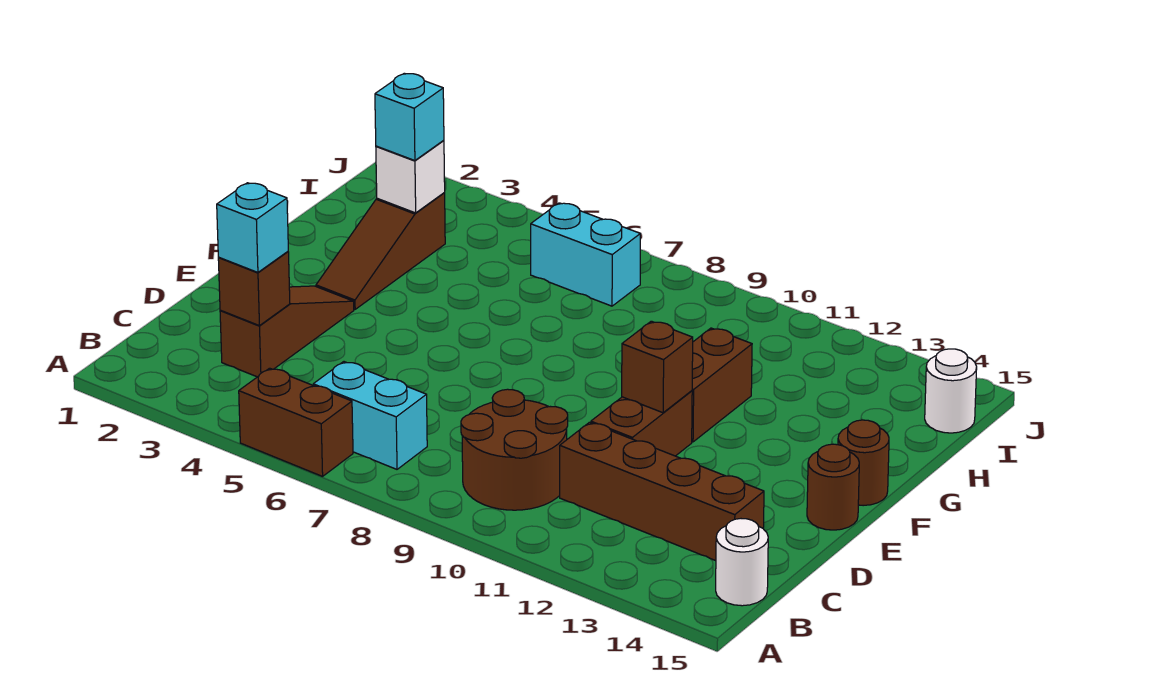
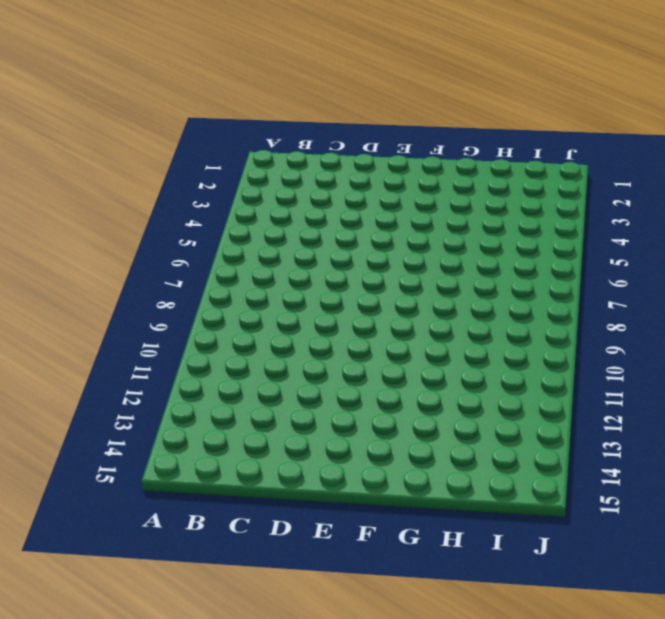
none -> brown 1x2 brick [239,368,353,476]
none -> cyan 1x2 brick [313,362,427,469]
none -> brown 2x2 round brick [461,389,568,510]

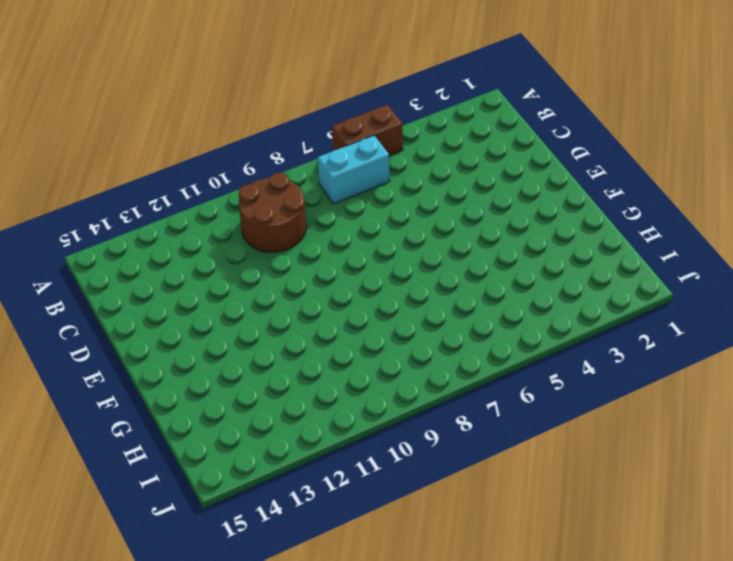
none -> white 1x1 round brick [716,519,768,606]
none -> brown 1x3 slope [220,286,354,377]
none -> brown 1x4 brick [560,422,764,561]

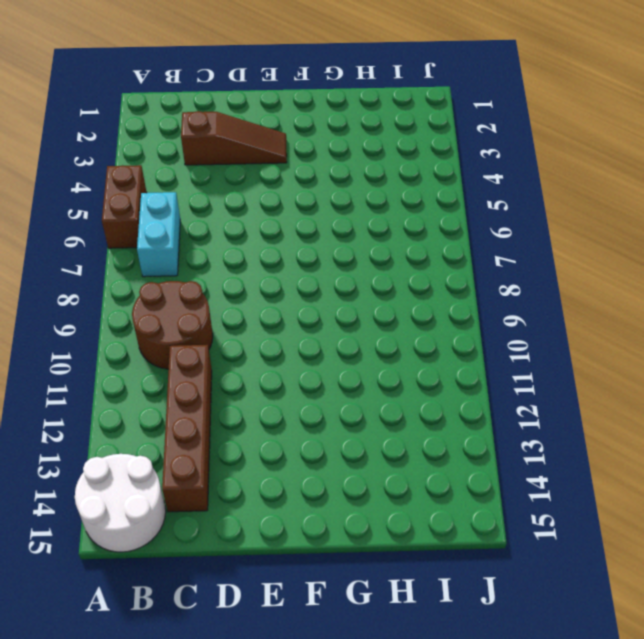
white 2x2 round brick [75,454,166,552] -> white 1x1 round brick [716,519,768,606]
none -> brown 1x2 brick [591,391,692,456]
none -> brown 1x1 round brick [807,444,859,530]
none -> brown 1x3 slope [316,193,445,309]

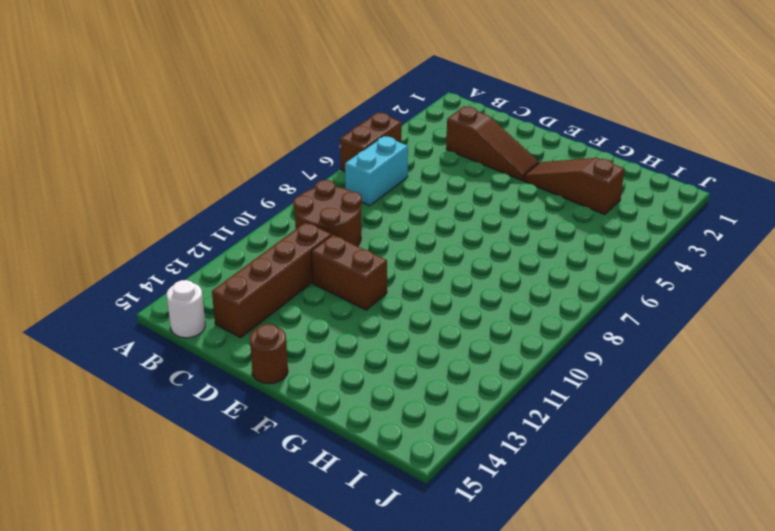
none -> brown 1x2 brick [692,328,752,442]
none -> brown 1x1 round brick [838,420,889,506]
none -> cyan 1x2 brick [531,203,640,306]

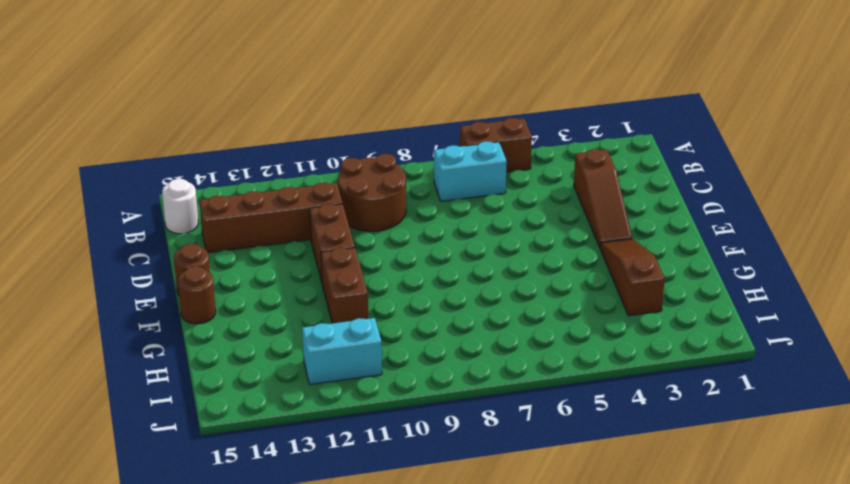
cyan 1x2 brick [302,318,382,385] -> cyan 1x2 brick moved to [531,203,640,306]
none -> white 1x1 round brick [925,349,977,433]
none -> brown 1x1 brick [218,252,290,326]
none -> brown 1x1 brick [622,321,693,413]

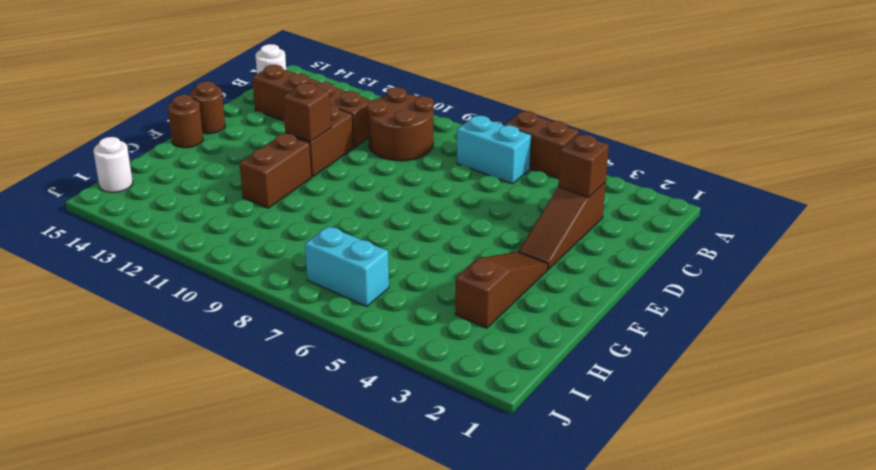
none -> white 1x1 brick [376,140,445,213]
none -> cyan 1x1 brick [217,183,288,272]
none -> cyan 1x1 brick [375,73,444,161]

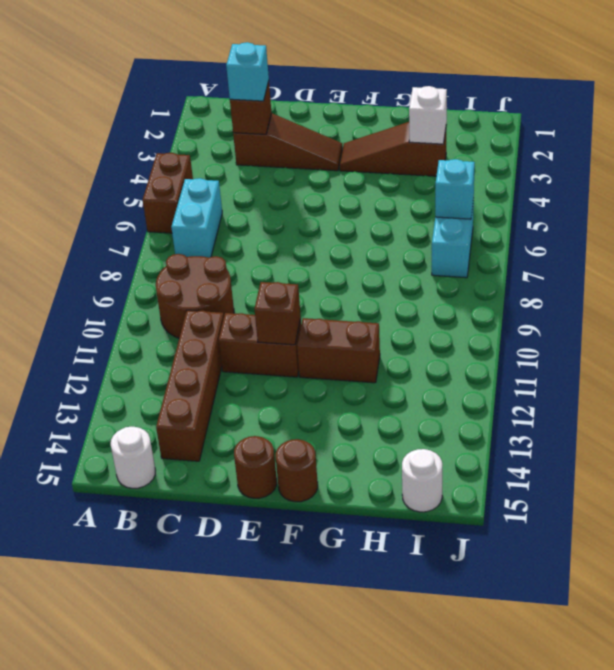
cyan 1x1 brick [435,159,475,219] -> cyan 1x1 brick moved to [375,73,444,161]

